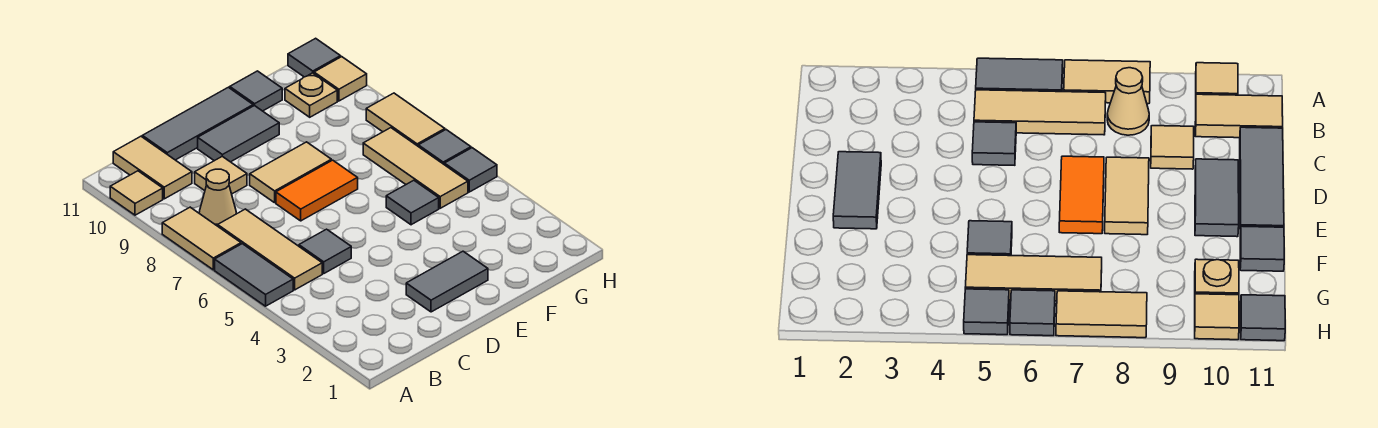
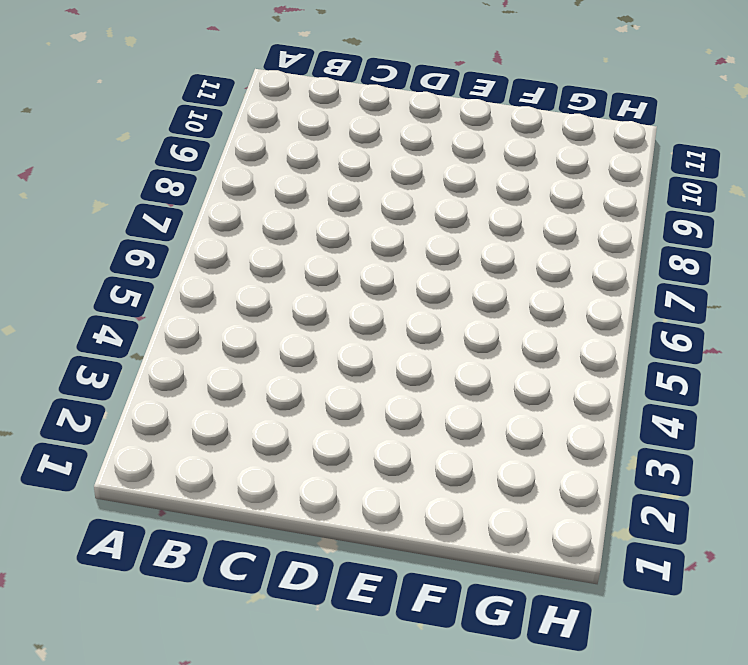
none -> grey 1x2 tile [215,244,293,306]
none -> tan 1x2 tile [162,207,241,270]
none -> tan 1x1 tile [110,171,163,215]

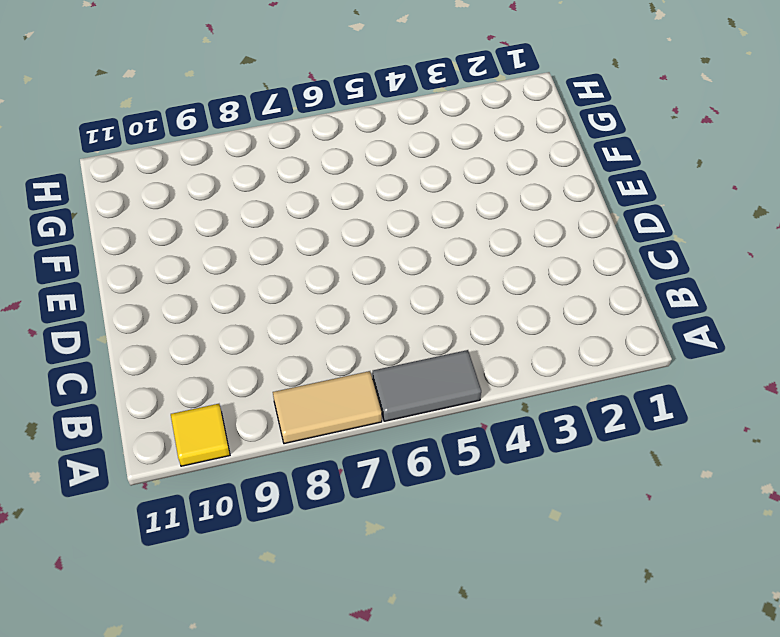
yellow 1x1 tile [171,404,230,466] -> tan 1x1 tile [110,171,163,215]
none -> tan 1x3 tile [218,209,322,290]
none -> tan 1x1 cone [199,169,236,226]
none -> tan 1x2 tile [113,136,192,199]

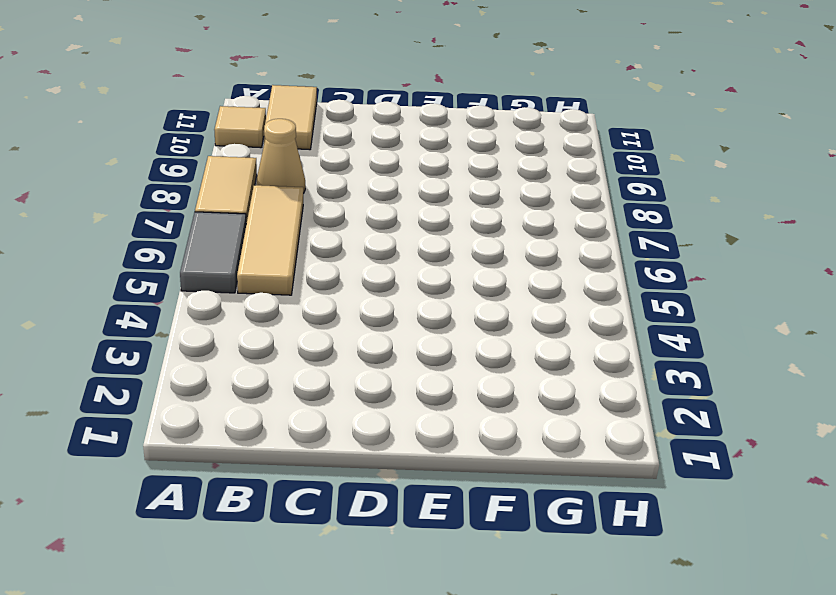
none -> grey 1x1 tile [299,229,351,273]
none -> tan 1x1 tile [195,156,247,194]
none -> grey 1x3 tile [142,87,253,160]

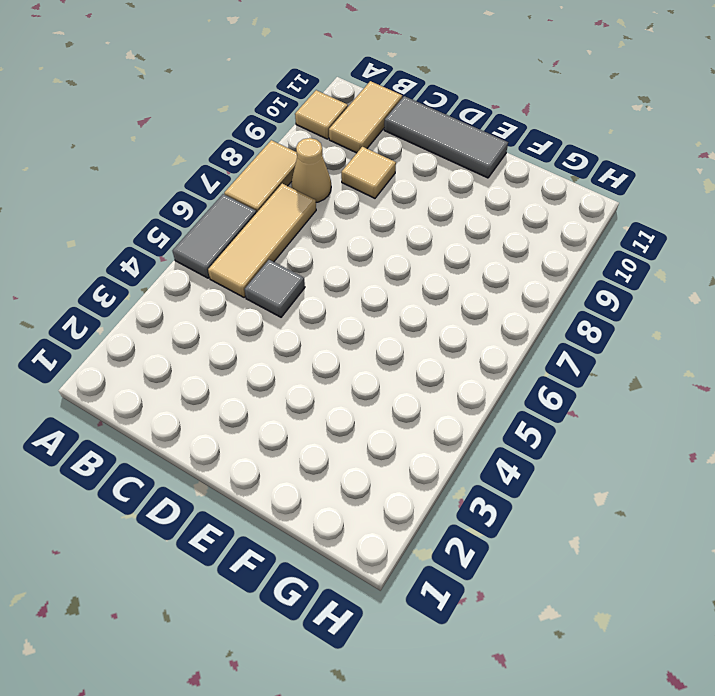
none -> grey 1x2 tile [406,251,488,312]
none -> orange 1x2 tile [276,160,358,221]
none -> tan 1x2 tile [250,142,331,203]

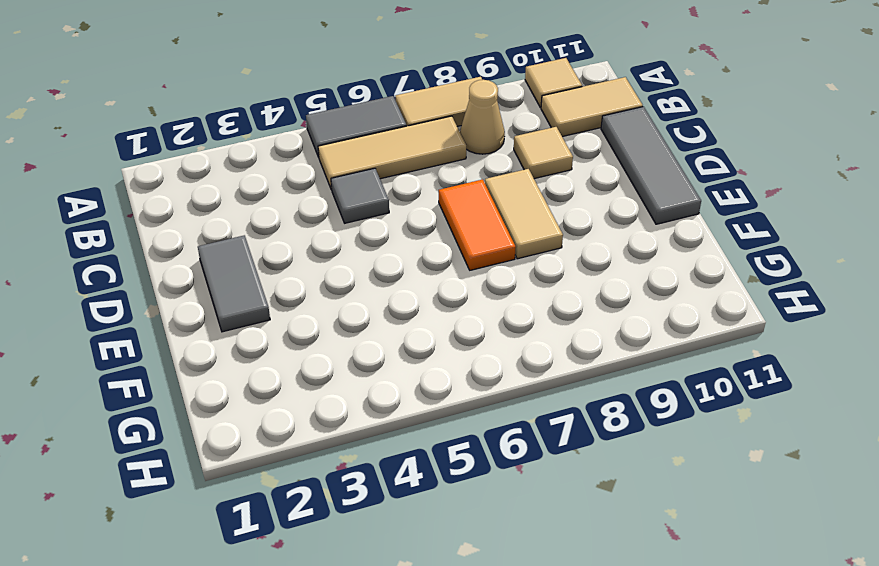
none -> grey 1x2 tile [198,106,279,162]
none -> grey 1x1 tile [386,180,439,225]
none -> grey 1x1 tile [230,71,282,111]

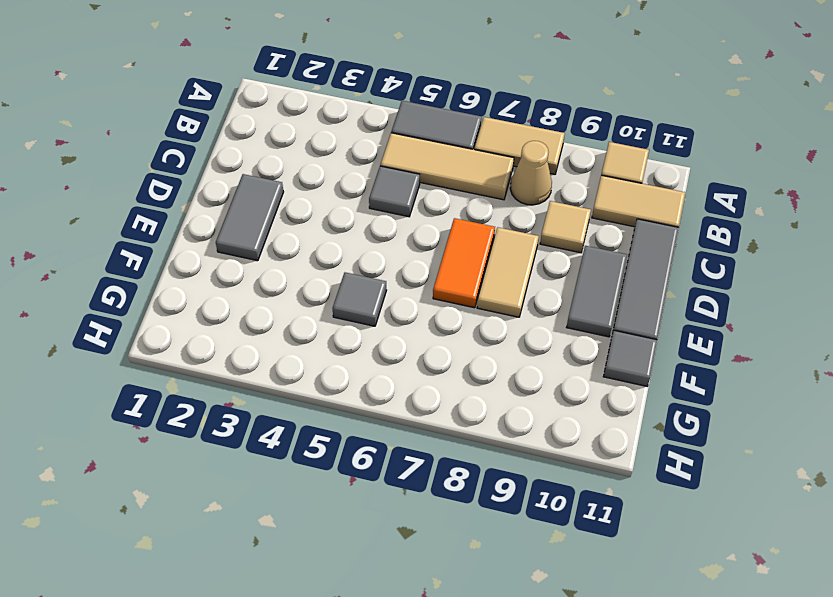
none -> tan 1x3 tile [363,128,468,208]
none -> tan 1x1 plate [285,73,337,117]
none -> grey 1x1 tile [444,148,497,192]

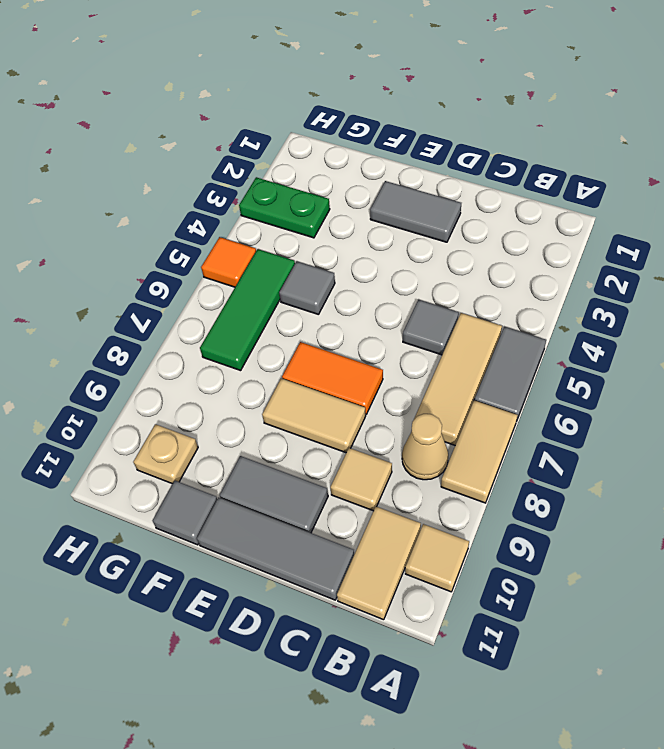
green 1x2 plate [239,177,330,238] -> none
green 1x3 tile [200,249,295,371] -> tan 1x3 tile [363,128,468,208]
orange 1x1 tile [201,237,256,287] -> grey 1x1 tile [444,148,497,192]
none -> grey 1x1 tile [418,130,471,164]
none -> tan 1x2 tile [366,93,445,146]
none -> tan 1x1 tile [314,57,367,101]

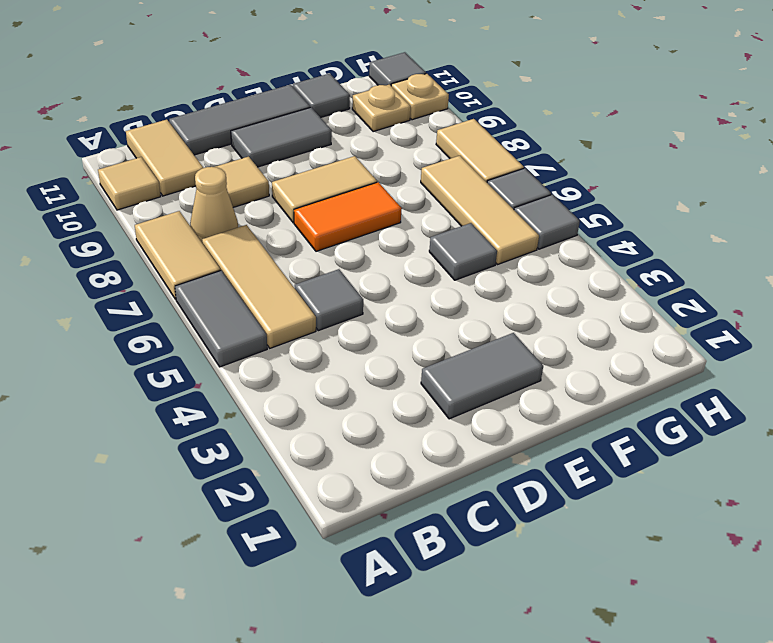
tan 1x1 plate [391,74,449,120] -> tan 1x1 tile [314,57,367,101]

